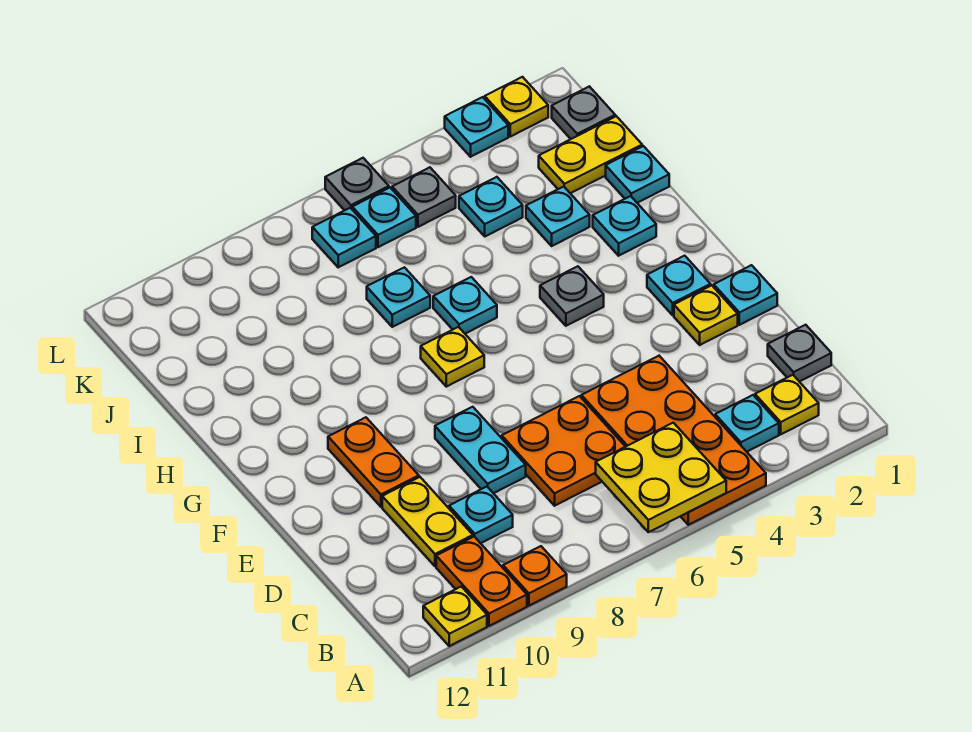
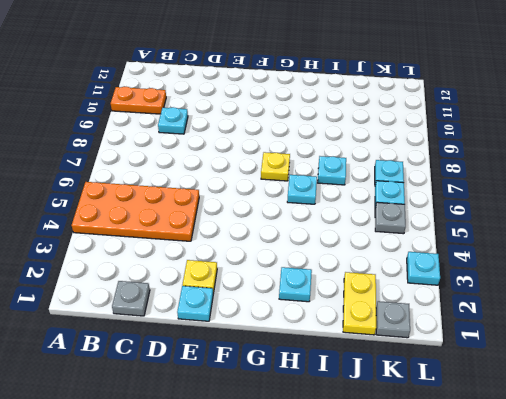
none -> orange 1x1 plate [503,546,567,606]
none -> yellow 1x1 plate [423,586,487,646]
none -> yellow 1x1 plate [755,375,819,434]
none -> cyan 1x1 plate [715,395,779,452]

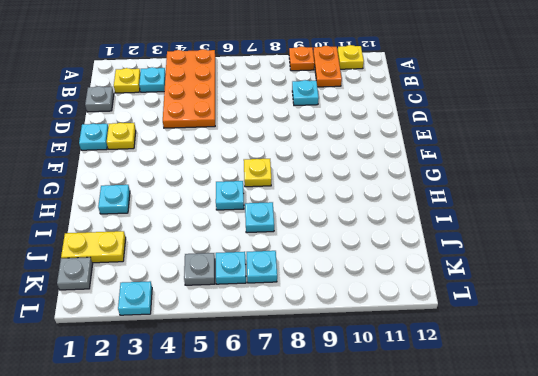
none -> orange 2x2 plate [502,396,625,506]
none -> yellow 1x2 plate [382,477,473,566]
none -> cyan 1x2 plate [435,407,526,493]
none -> orange 1x2 plate [328,417,419,507]

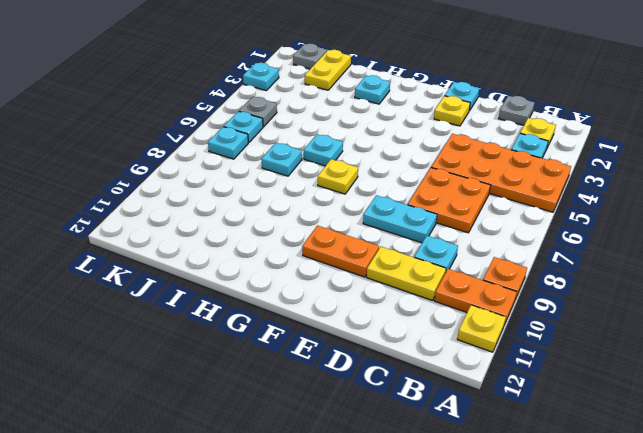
none -> cyan 1x1 plate [647,256,711,315]
none -> grey 1x1 plate [540,266,604,326]
none -> cyan 1x1 plate [606,146,669,203]
none -> cyan 1x1 plate [526,187,590,246]

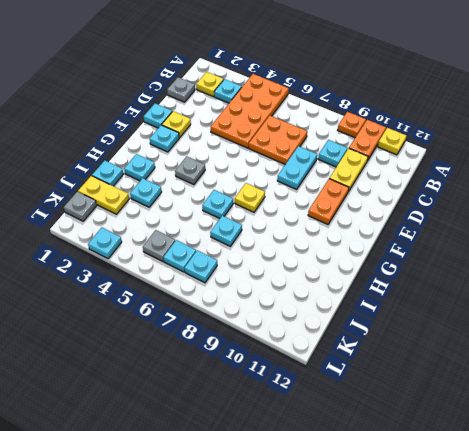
none -> cyan 1x1 plate [459,177,523,236]
none -> yellow 1x1 plate [485,77,548,137]
none -> grey 1x1 plate [325,158,389,210]
none -> yellow 2x2 plate [596,423,726,532]

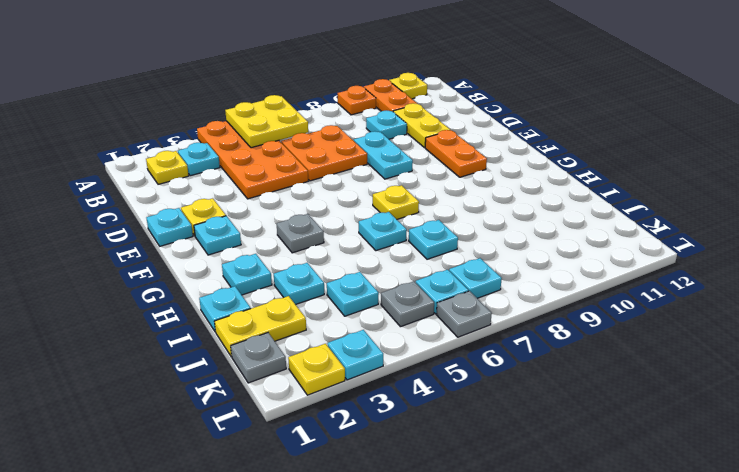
none -> grey 1x1 plate [768,325,831,382]

